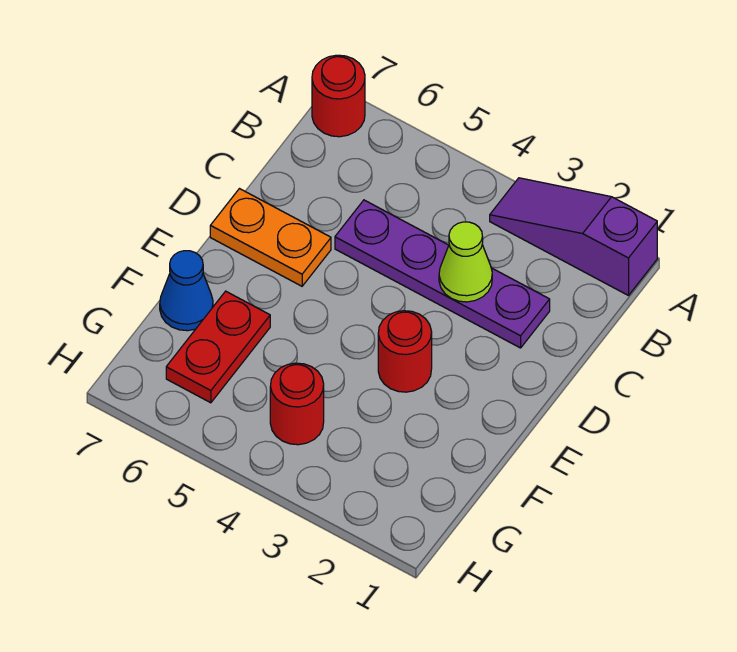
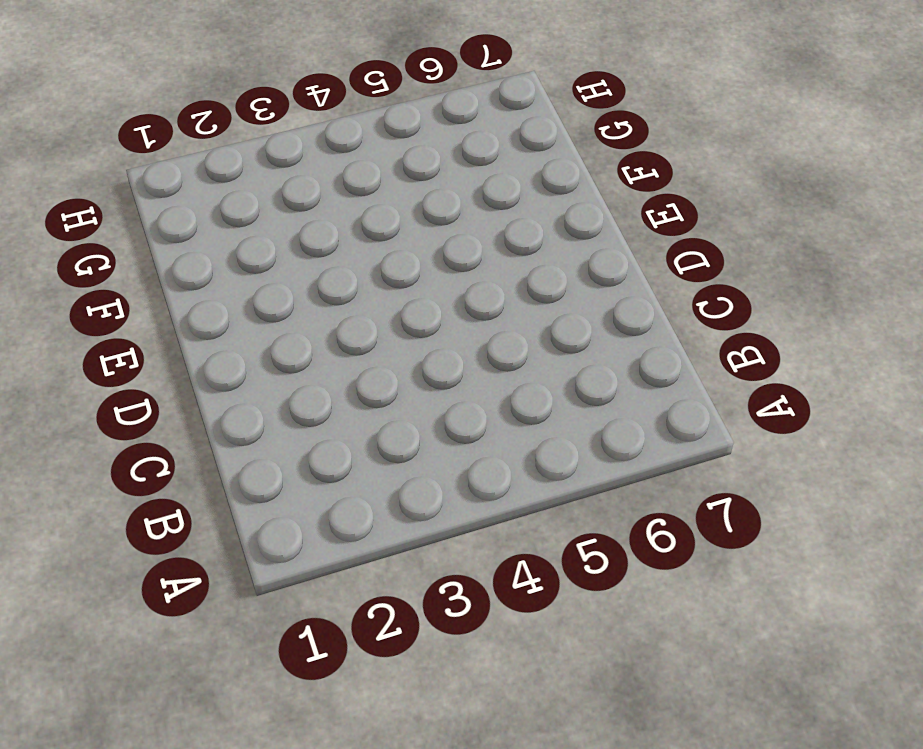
none -> purple 1x3 slope [490,178,657,296]
none -> red 1x1 round brick [312,55,365,137]

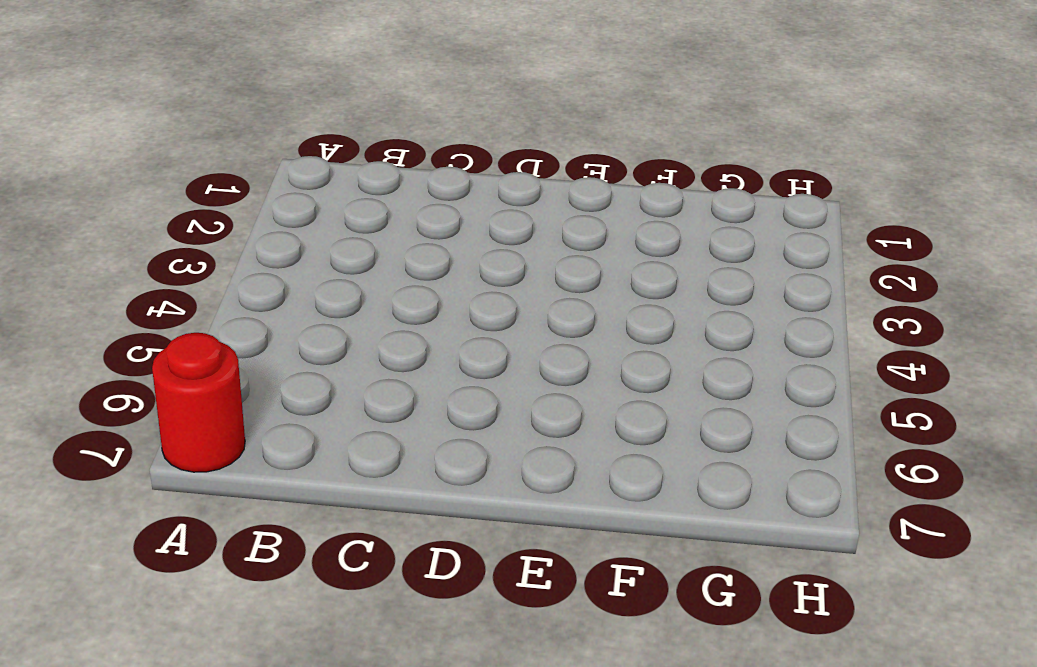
none -> purple 1x3 slope [490,178,657,296]
none -> purple 1x4 plate [335,200,550,348]

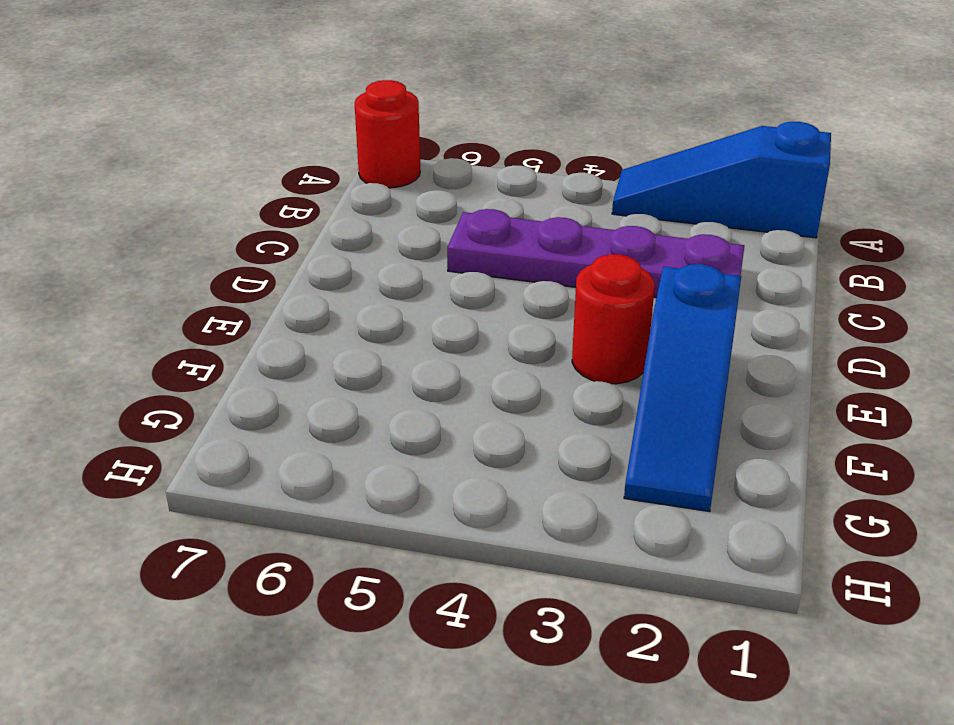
blue 1x3 slope [612,122,831,238] -> purple 1x3 slope [490,178,657,296]
blue 1x3 slope [624,264,741,512] -> none
none -> orange 1x2 plate [210,189,331,286]
none -> red 1x2 plate [166,291,270,403]

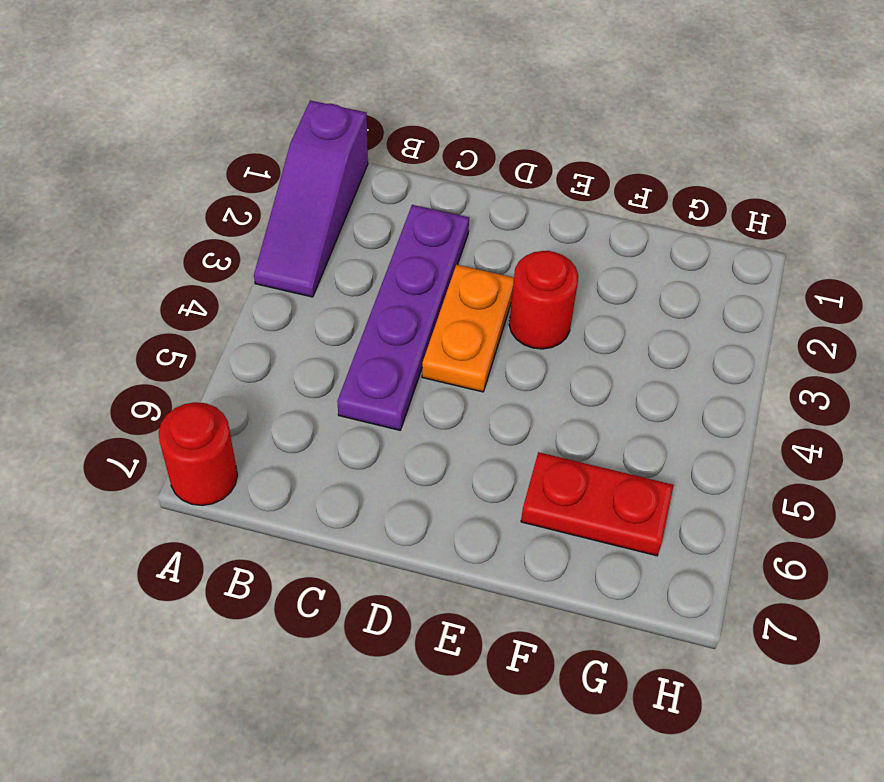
orange 1x2 plate [422,265,514,392] -> orange 1x2 plate moved to [210,189,331,286]
none -> blue 1x1 cone [160,251,213,331]
none -> red 1x1 round brick [270,363,324,445]

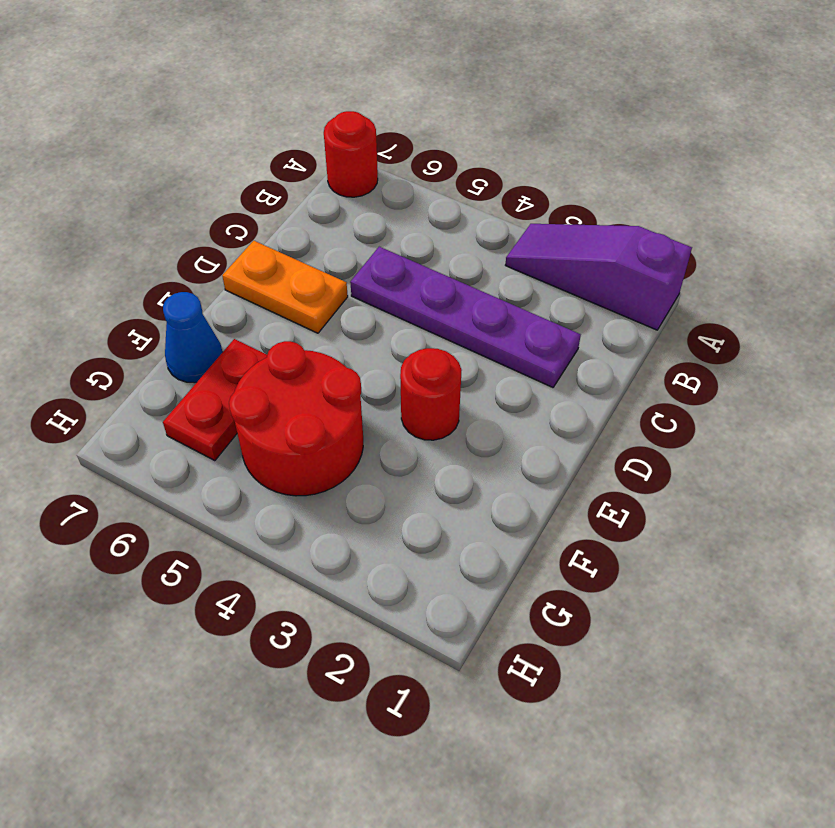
red 2x2 round brick [229,341,363,496] -> red 1x1 round brick [270,363,324,445]
none -> lime 1x1 cone [439,222,492,302]

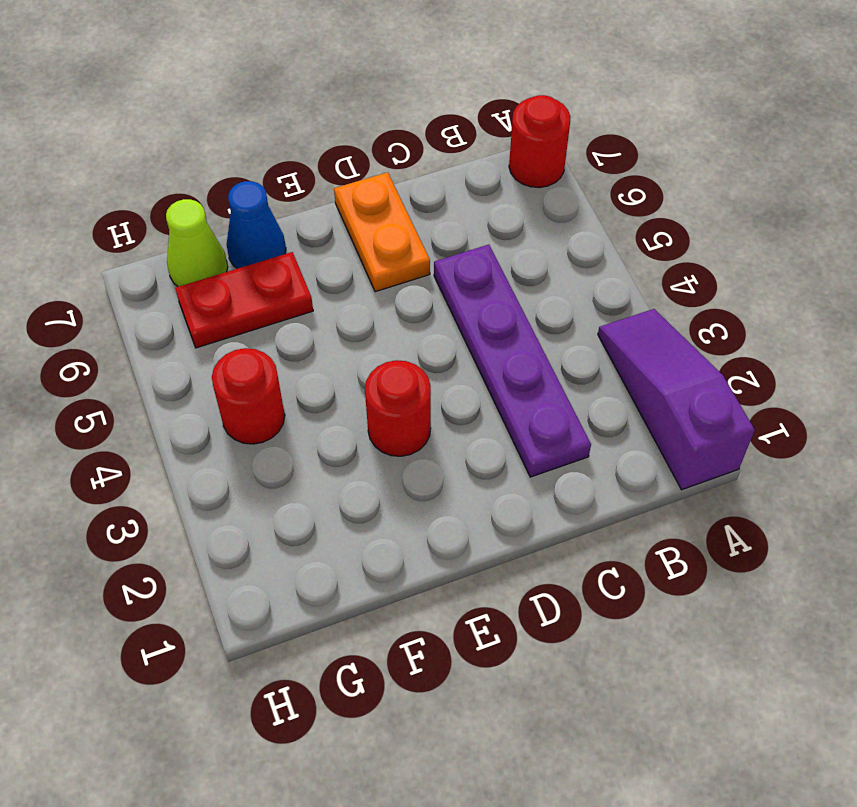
lime 1x1 cone [166,199,228,287] -> lime 1x1 cone moved to [439,222,492,302]

